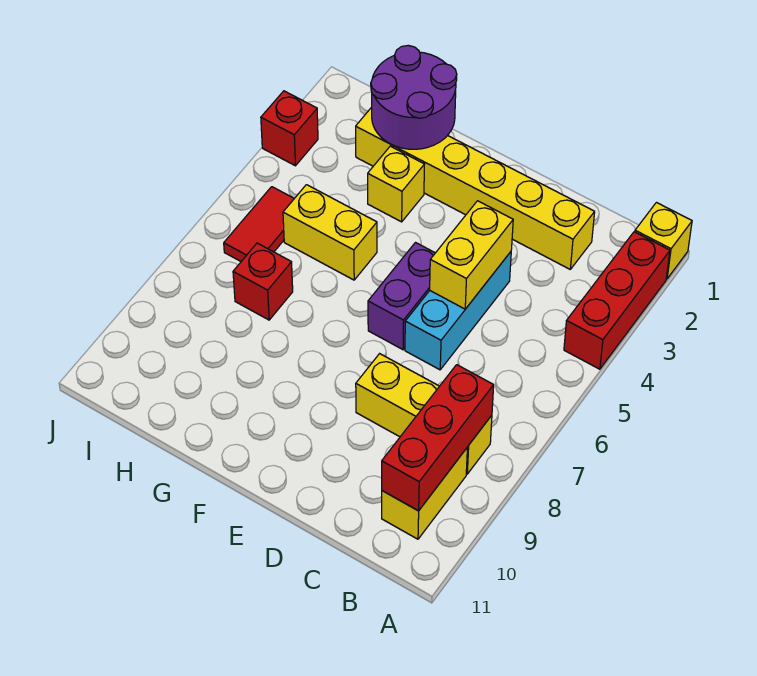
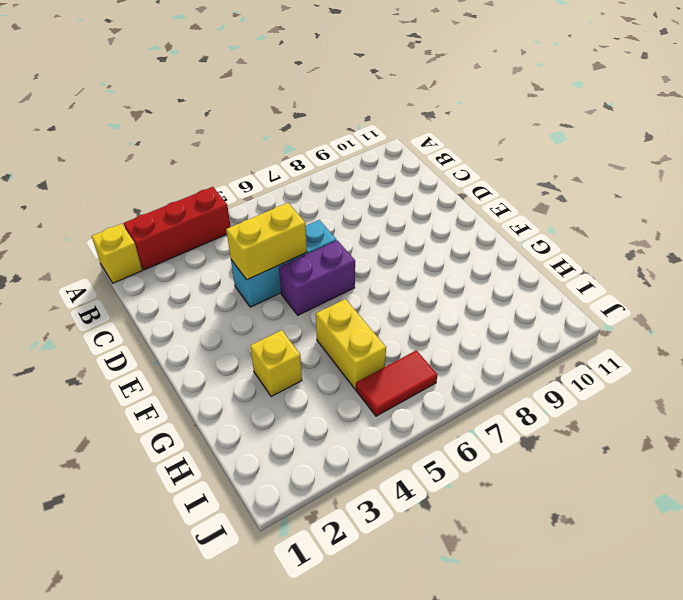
none -> yellow 1x3 brick [356,354,492,474]
none -> yellow 1x2 brick [382,448,467,539]
none -> yellow 1x6 brick [356,107,595,269]

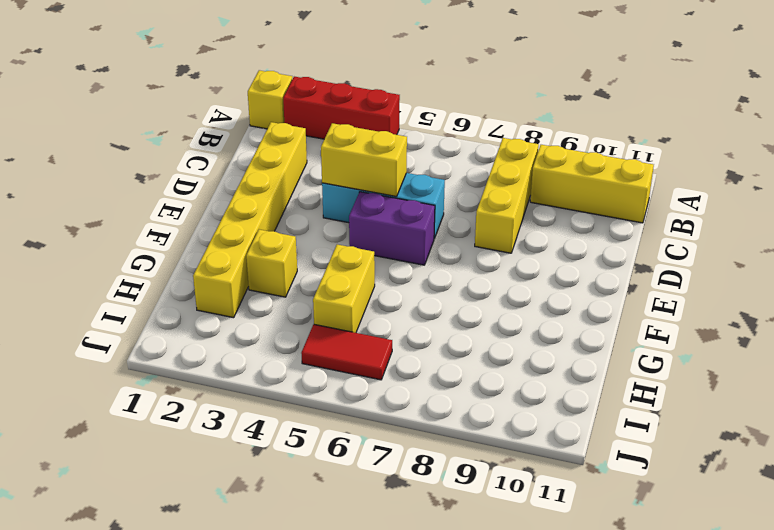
yellow 1x3 brick [530,145,654,223] -> yellow 1x2 brick [382,448,467,539]
none -> red 1x1 brick [233,243,293,320]
none -> red 1x1 brick [261,91,318,166]
none -> red 1x3 brick [382,365,494,511]

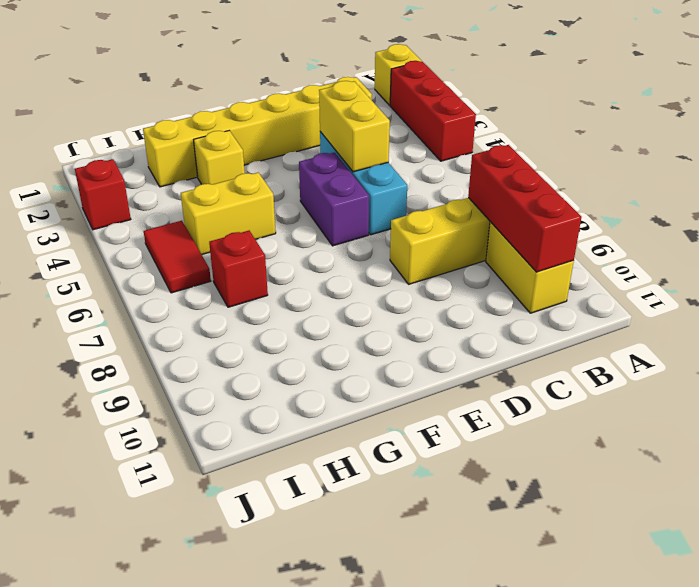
none -> purple 2x2 round brick [371,45,457,149]

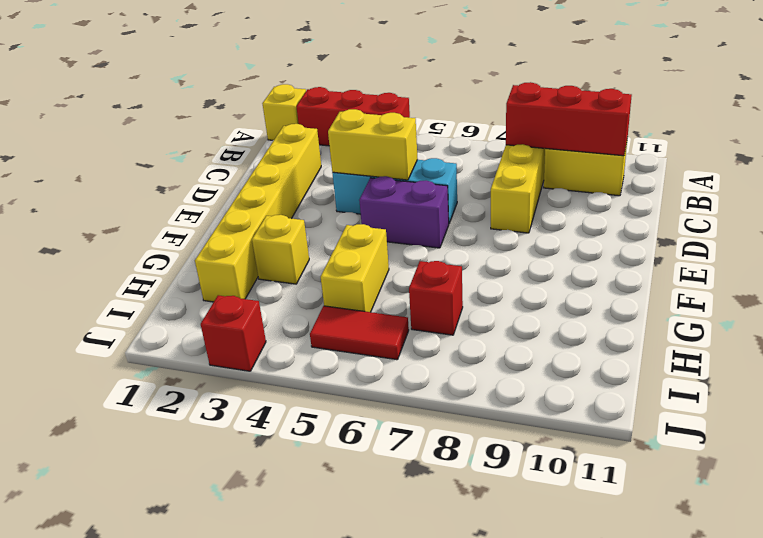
none -> purple 2x2 round brick [371,45,457,149]

